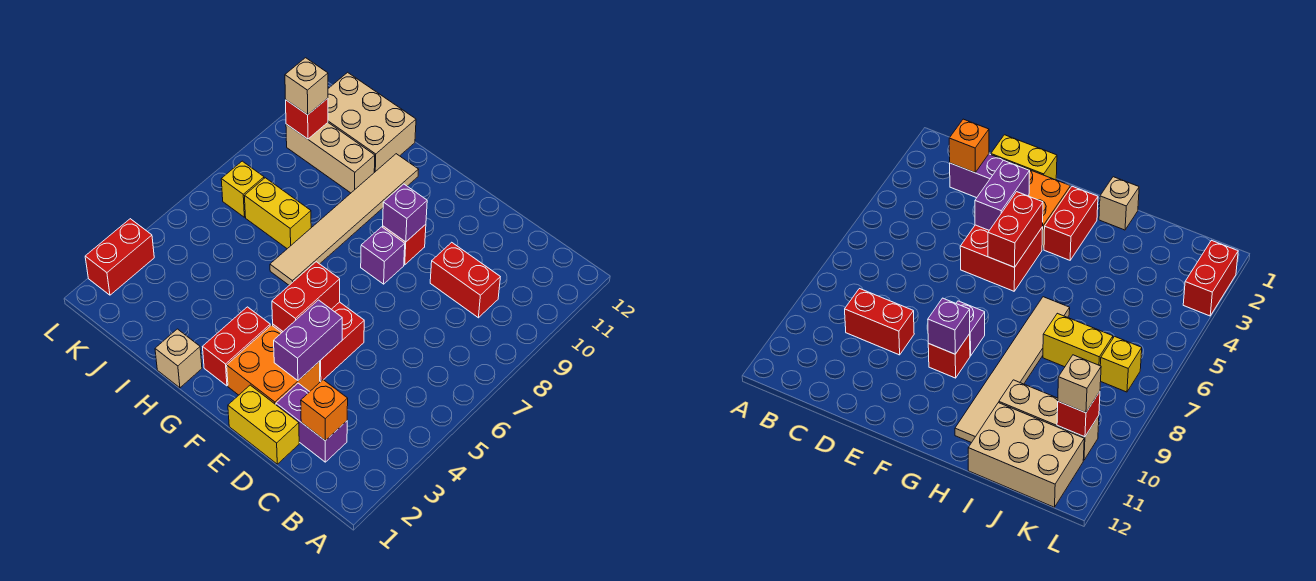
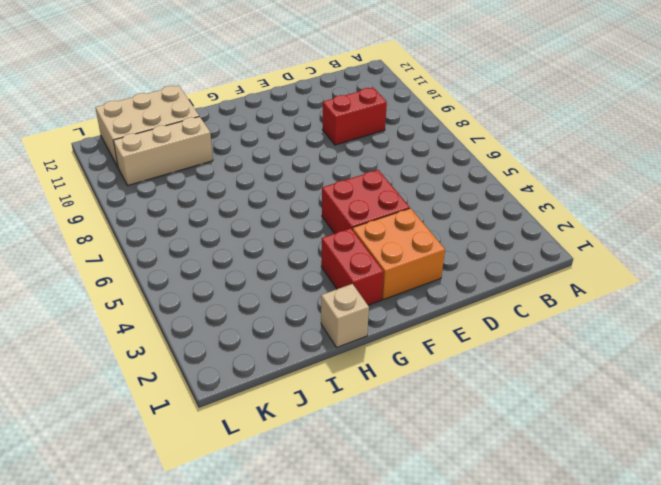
none -> purple 1x2 brick [276,383,347,462]
none -> yellow 1x2 brick [228,385,299,464]
none -> purple 1x1 brick [361,227,405,284]

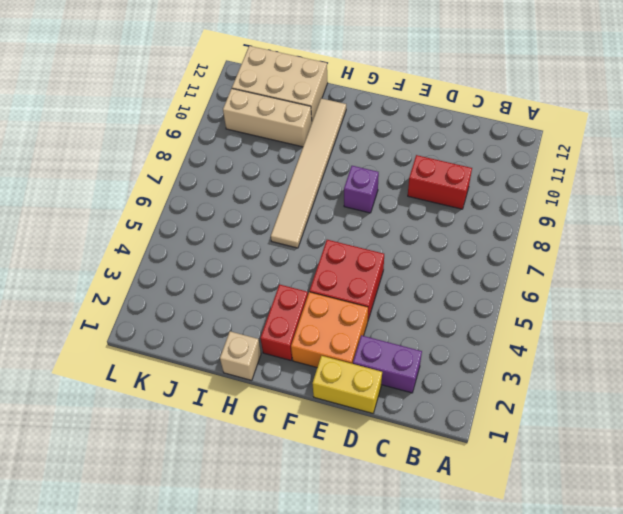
none -> red 1x1 brick [383,224,426,265]
none -> yellow 1x2 brick [245,178,311,249]
none -> yellow 1x1 brick [221,161,264,217]

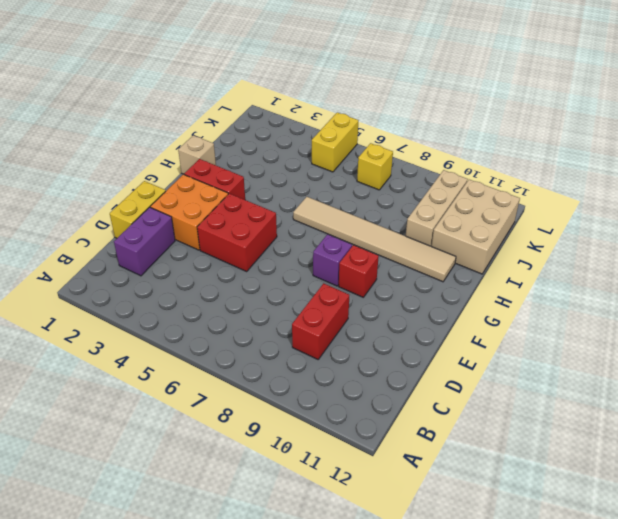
yellow 1x2 brick [312,113,359,172] -> yellow 1x2 brick moved to [245,178,311,249]
none -> red 1x2 brick [85,219,154,295]
none -> orange 1x1 brick [301,380,348,441]
none -> purple 1x2 brick [274,300,342,380]

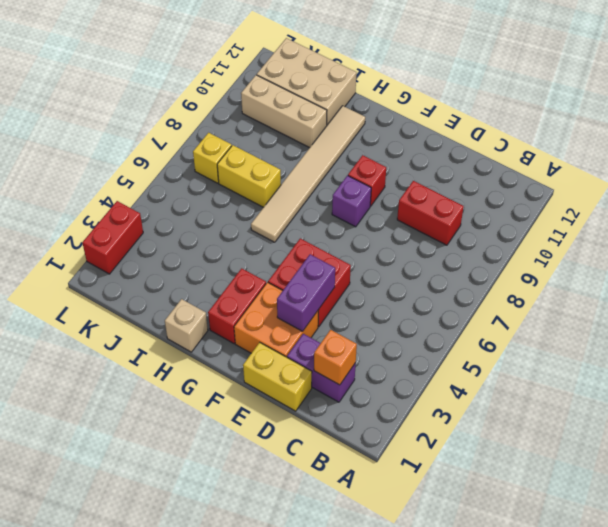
none -> red 1x2 brick [272,262,340,331]
none -> purple 1x1 brick [383,184,427,242]
none -> red 1x1 brick [286,98,328,139]

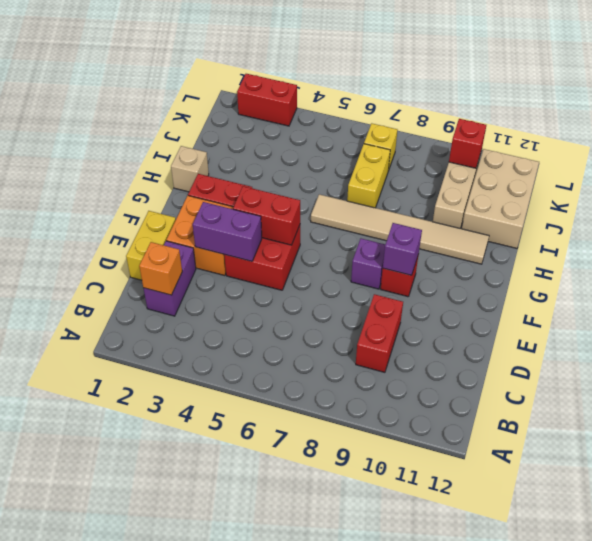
none -> tan 1x1 brick [285,58,328,115]

